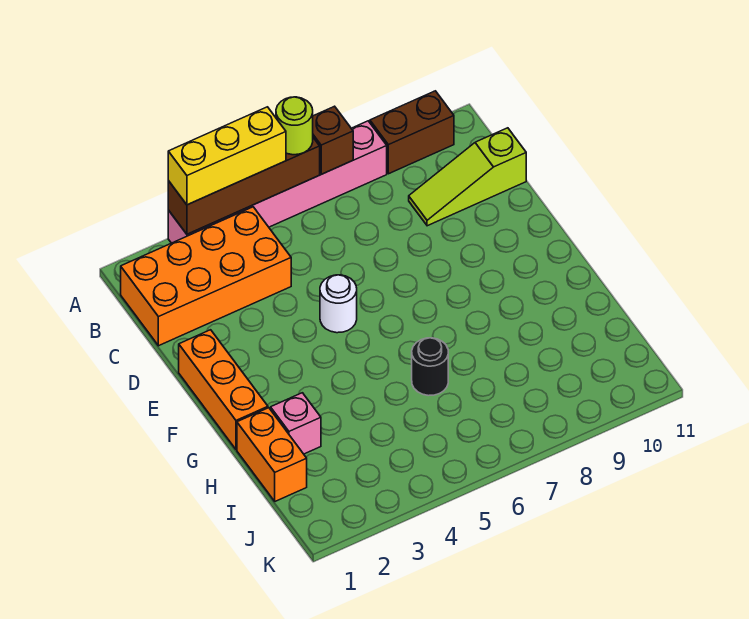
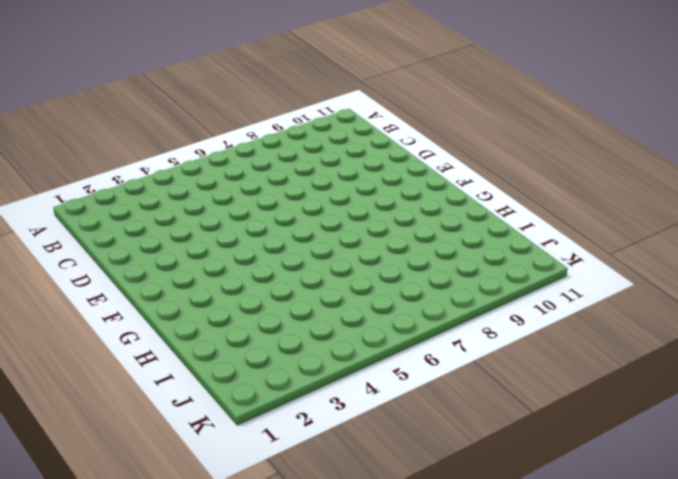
none -> pink 1x6 brick [168,121,387,243]
none -> brown 1x2 brick [370,91,454,174]
none -> orange 2x4 brick [121,207,291,346]

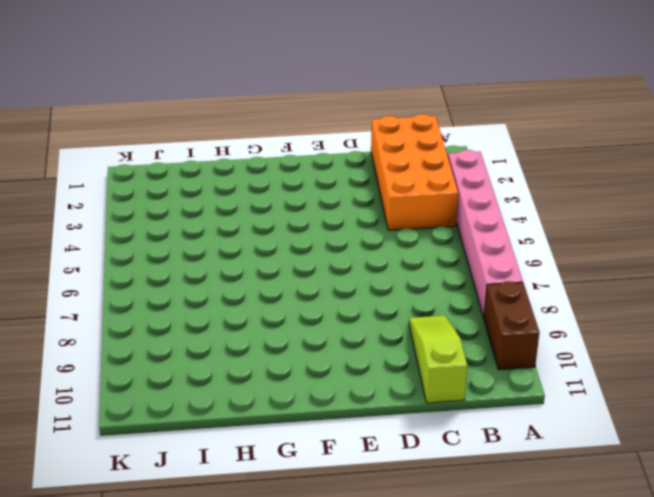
none -> orange 1x3 brick [179,330,268,450]
none -> white 1x1 round brick [320,275,357,333]
none -> orange 1x2 brick [237,408,307,501]

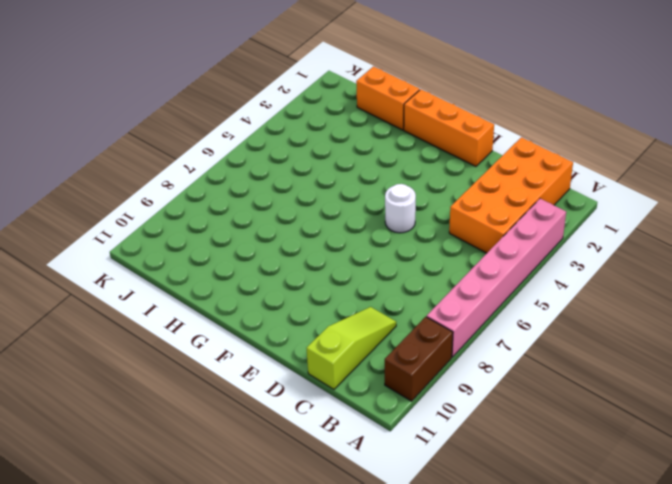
none -> pink 1x1 brick [271,393,321,454]
none -> black 1x1 round brick [412,338,448,396]
none -> brown 1x4 brick [168,138,320,234]

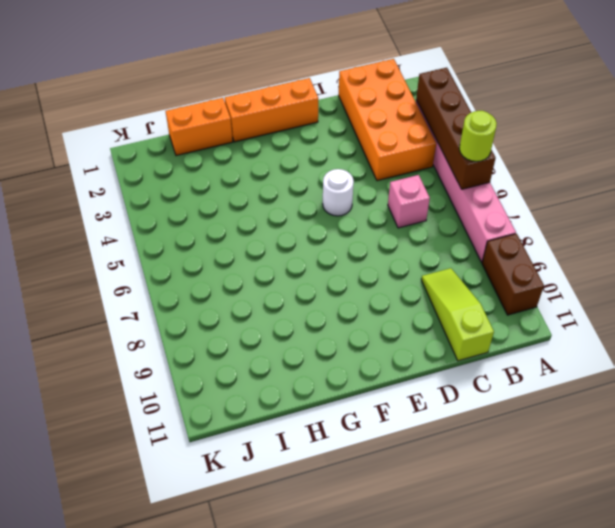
pink 1x1 brick [388,175,430,228] -> pink 1x1 brick moved to [271,393,321,454]
none -> black 1x1 round brick [412,338,448,396]
none -> brown 1x1 brick [313,106,353,174]
none -> yellow 1x3 brick [168,107,286,205]

